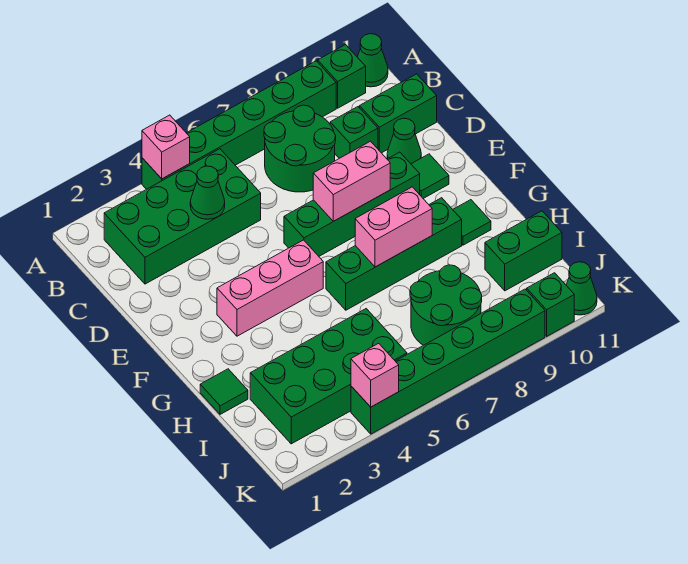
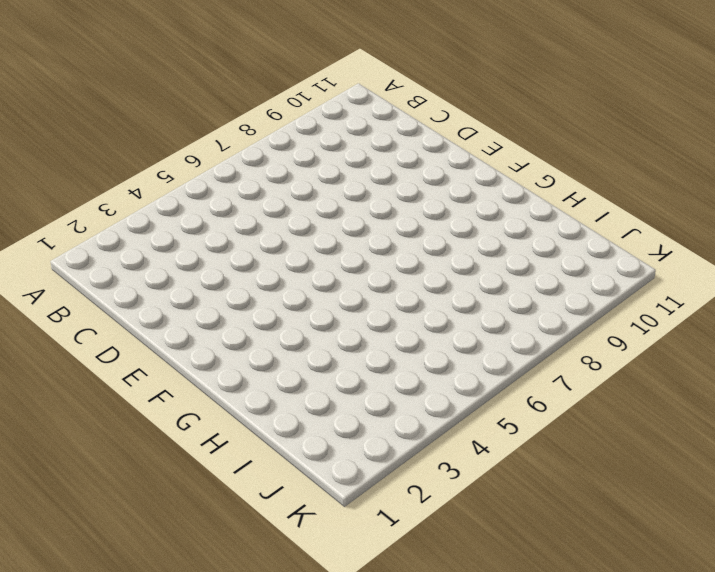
none -> green 1x6 brick [142,61,336,189]
none -> green 1x1 brick [318,45,366,108]
none -> green 1x1 cone [358,34,388,87]

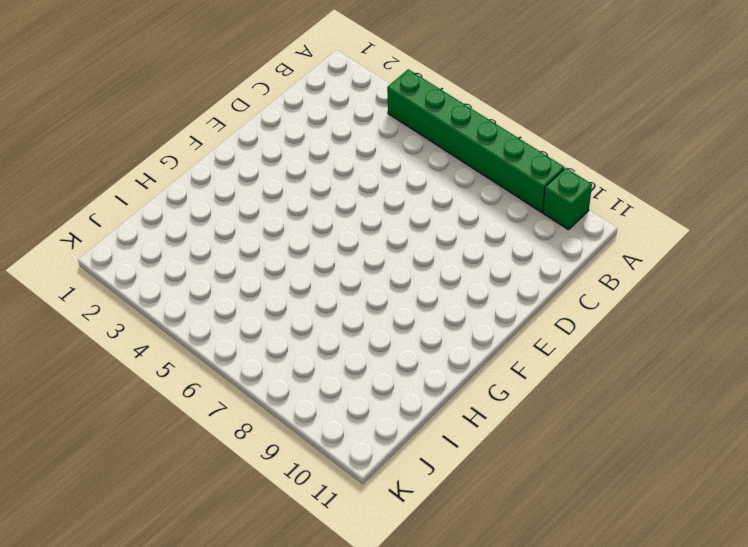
none -> green 1x1 cone [358,34,388,87]
none -> green 2x4 brick [104,149,261,284]
none -> green 2x2 round brick [264,105,336,192]

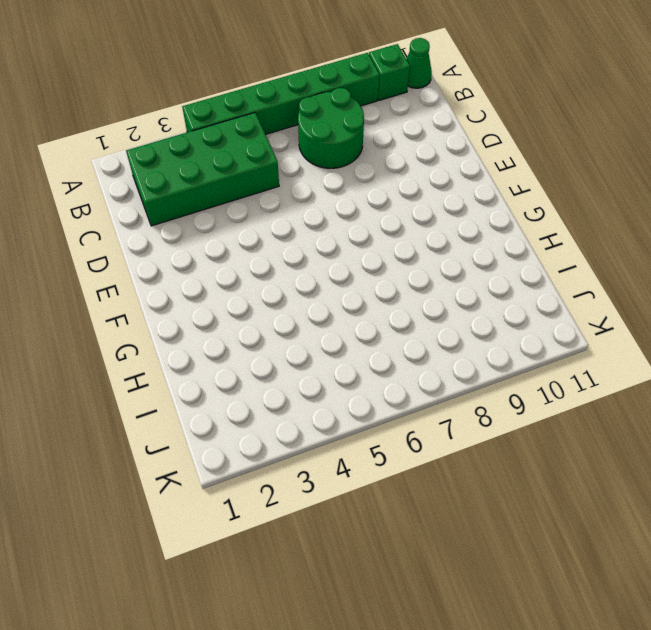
none -> green 1x1 brick [330,107,378,158]
none -> green 1x2 brick [360,74,437,153]
none -> green 1x1 cone [387,118,421,164]

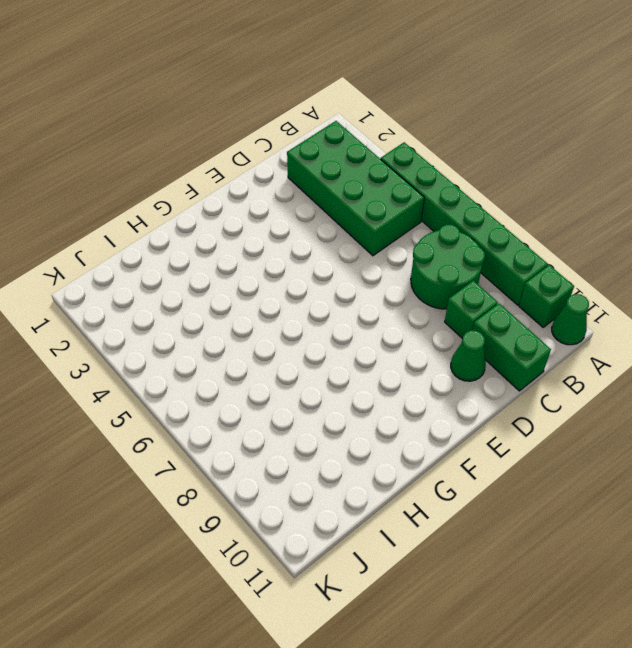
none -> green 1x4 brick [284,152,420,256]
none -> green 1x1 tile [411,154,449,198]
none -> pink 1x3 brick [217,240,323,336]

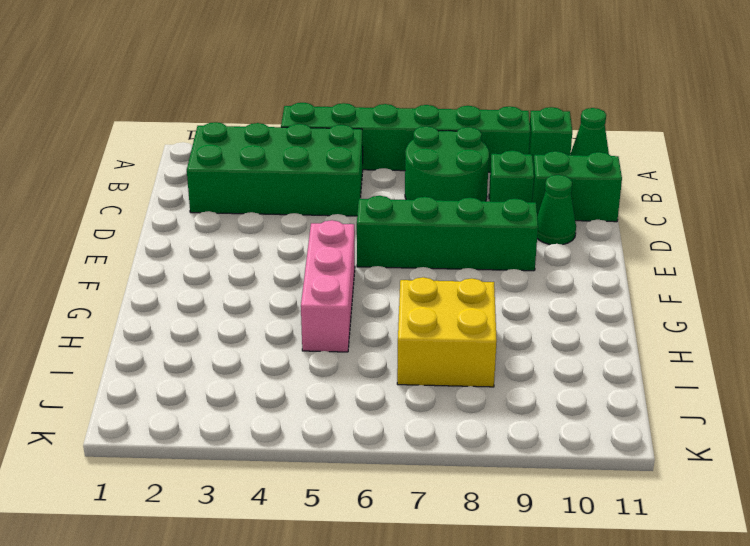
pink 1x3 brick [301,220,355,352] -> pink 1x3 brick turned to [217,240,323,336]
yellow 2x2 brick [397,277,497,387] -> green 2x2 round brick [410,265,482,345]
none -> green 1x1 tile [411,154,449,198]
none -> green 1x4 brick [326,198,462,310]
none -> green 1x1 tile [453,200,491,245]

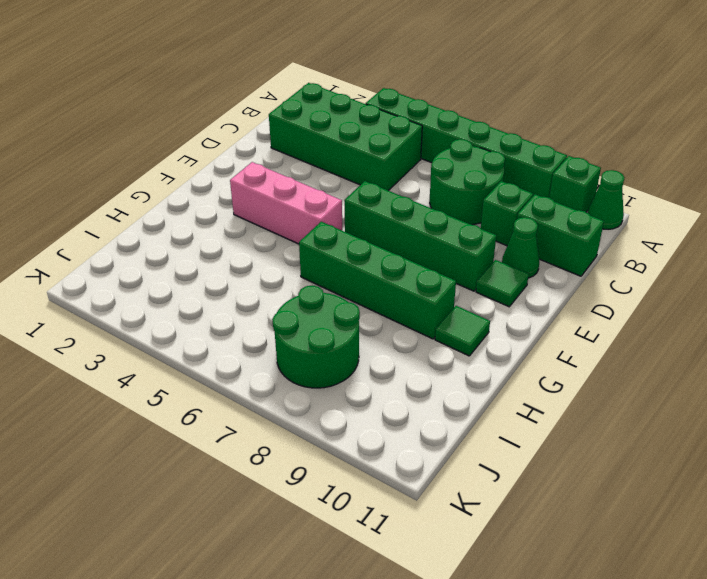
none -> green 1x1 tile [200,369,248,414]
none -> green 2x4 brick [250,309,407,444]
none -> green 1x2 brick [485,211,562,291]

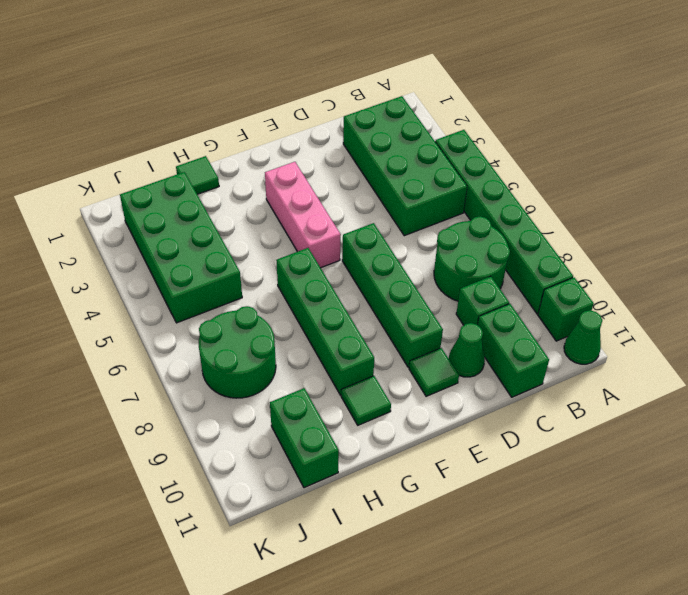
none -> green 1x6 brick [351,289,545,434]
none -> green 1x1 brick [527,273,574,336]
none -> green 1x1 cone [566,262,597,315]

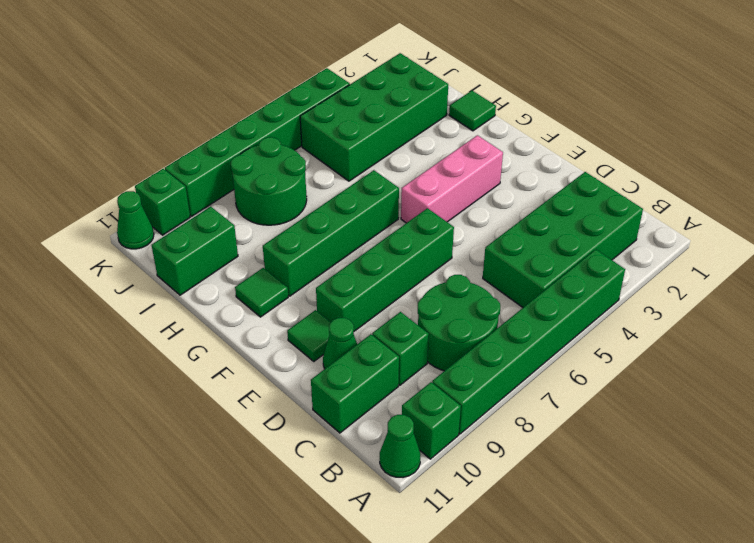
none -> pink 1x1 brick [142,115,190,179]
none -> green 1x1 cone [190,166,225,219]
none -> pink 1x2 brick [313,141,390,221]

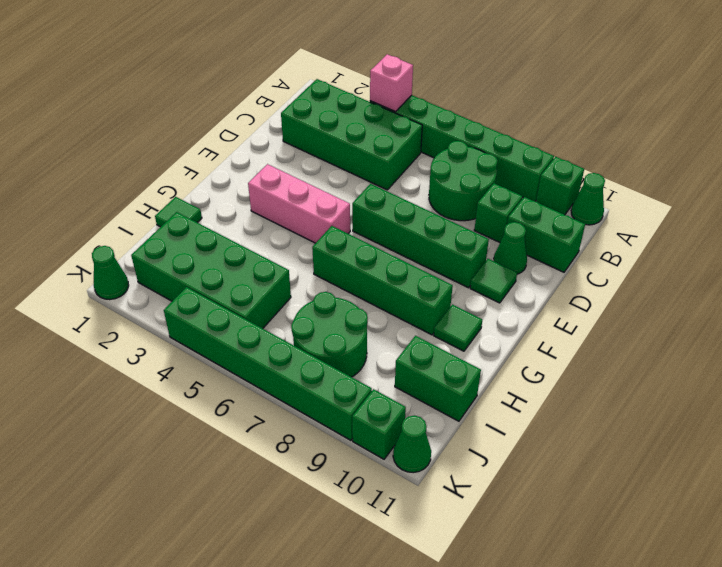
green 1x1 cone [92,246,129,300] -> green 1x1 cone moved to [190,166,225,219]
none -> pink 1x2 brick [313,141,390,221]
none -> pink 1x2 brick [355,187,432,267]
none -> pink 1x1 brick [351,343,399,407]

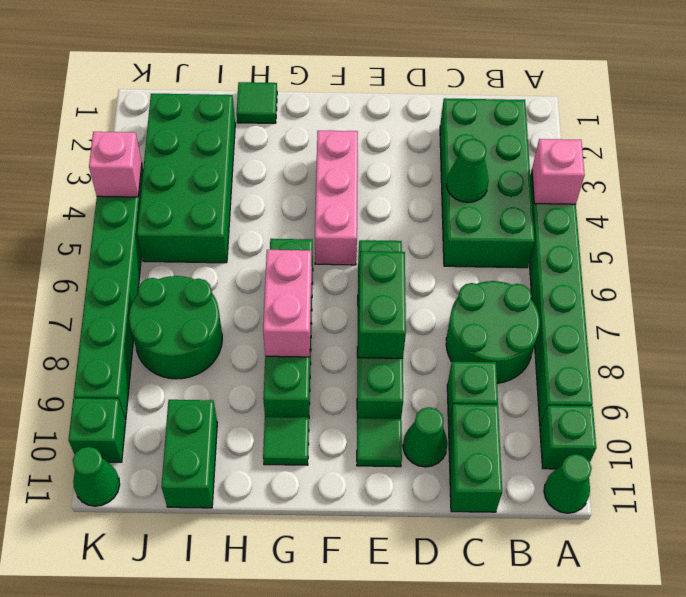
green 1x2 brick [359,251,406,358] -> pink 1x2 brick [313,141,390,221]

